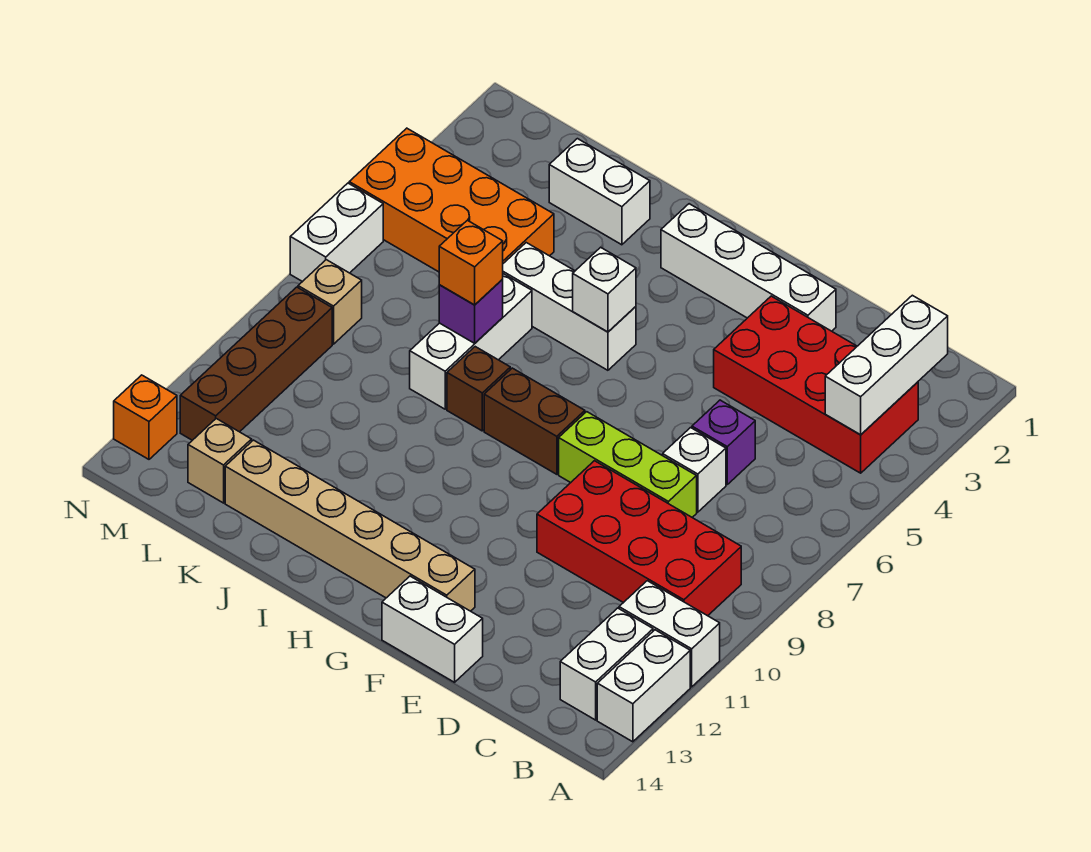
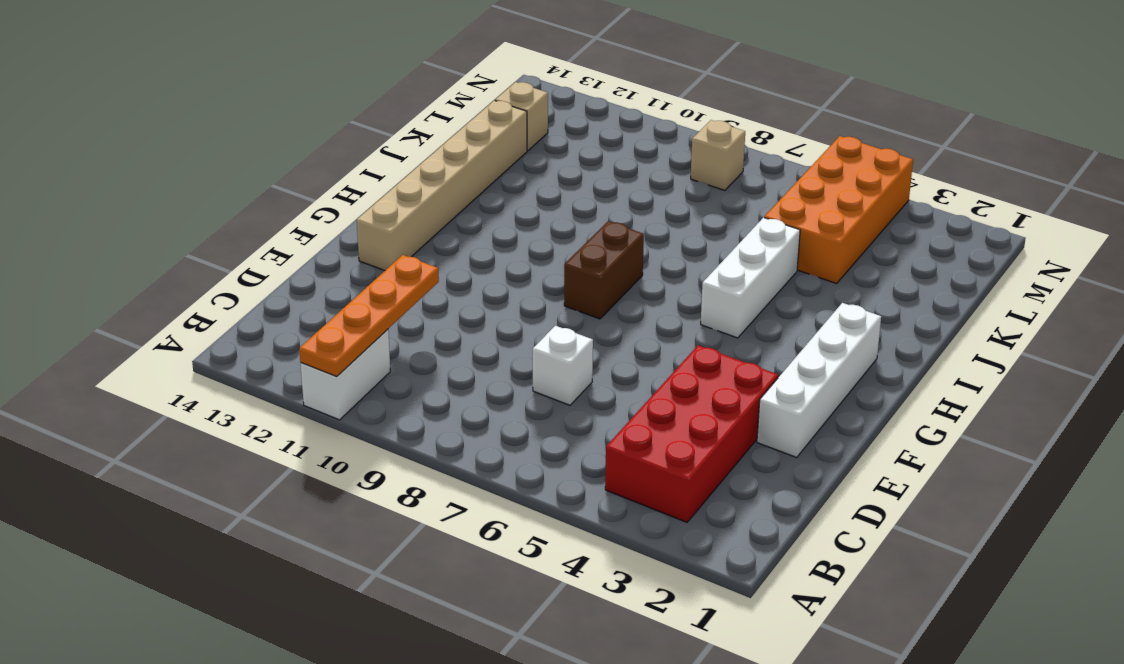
orange 1x4 plate [299,255,439,376] -> none
none -> white 1x2 brick [597,630,690,742]
none -> red 2x4 brick [537,461,741,616]
none -> white 1x2 brick [560,608,653,720]

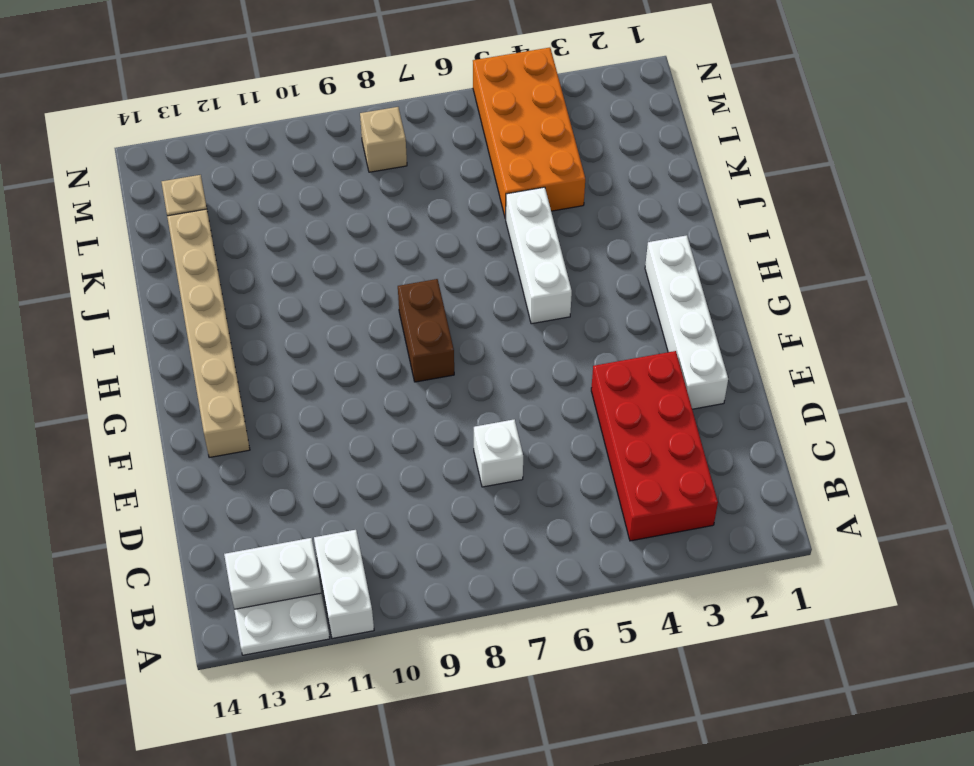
white 1x2 plate [234,593,330,655] -> white 1x2 brick [597,630,690,742]
none -> red 2x4 brick [537,461,741,616]
none -> purple 1x1 brick [692,400,755,484]
none -> lime 1x3 brick [559,412,697,517]

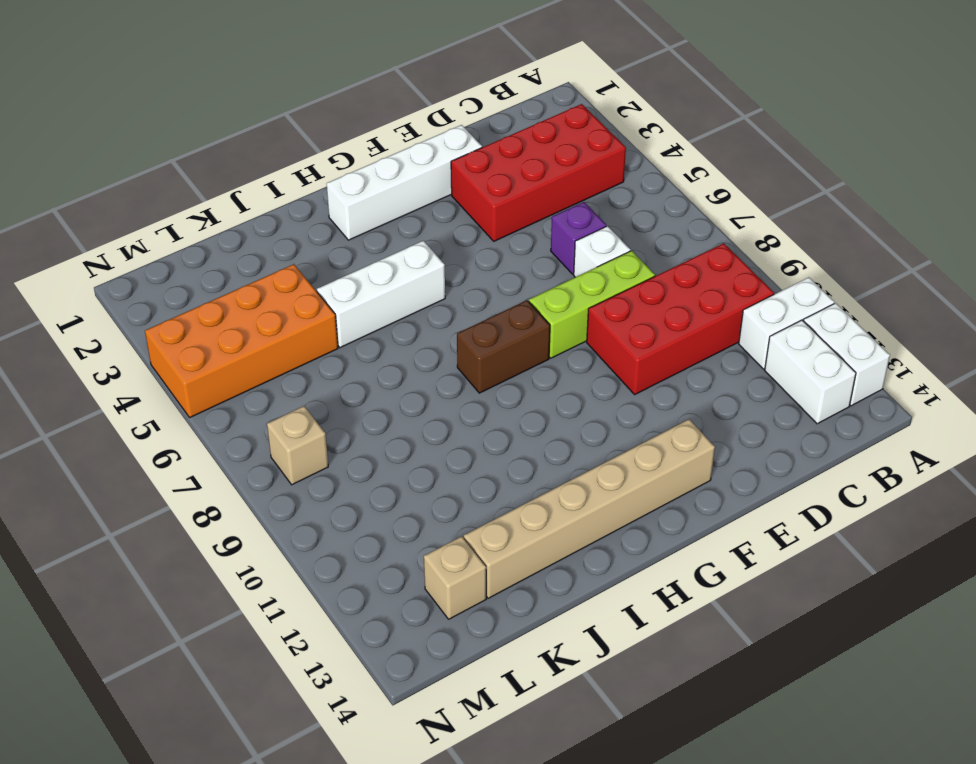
none -> white 1x2 brick [382,576,483,682]
none -> brown 1x1 brick [447,347,510,431]
none -> white 1x2 brick [549,139,650,245]

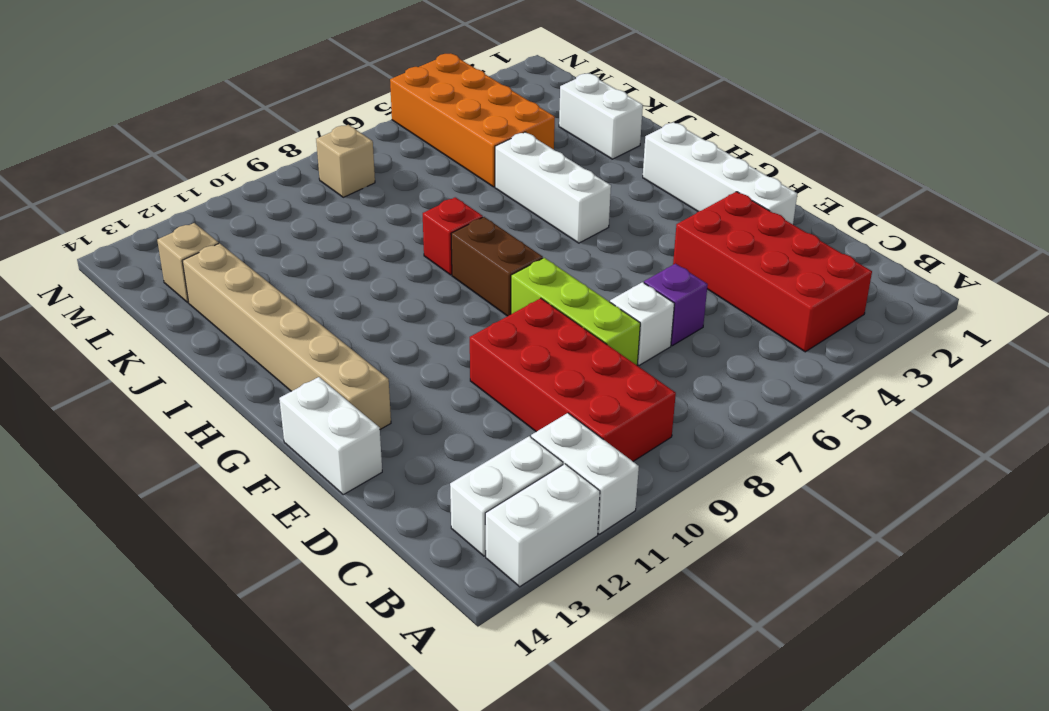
red 1x1 brick [423,197,483,275] -> brown 1x1 brick [447,347,510,431]
none -> white 1x3 brick [410,274,532,409]
none -> brown 1x4 brick [180,287,332,440]
none -> white 1x2 brick [290,183,383,282]

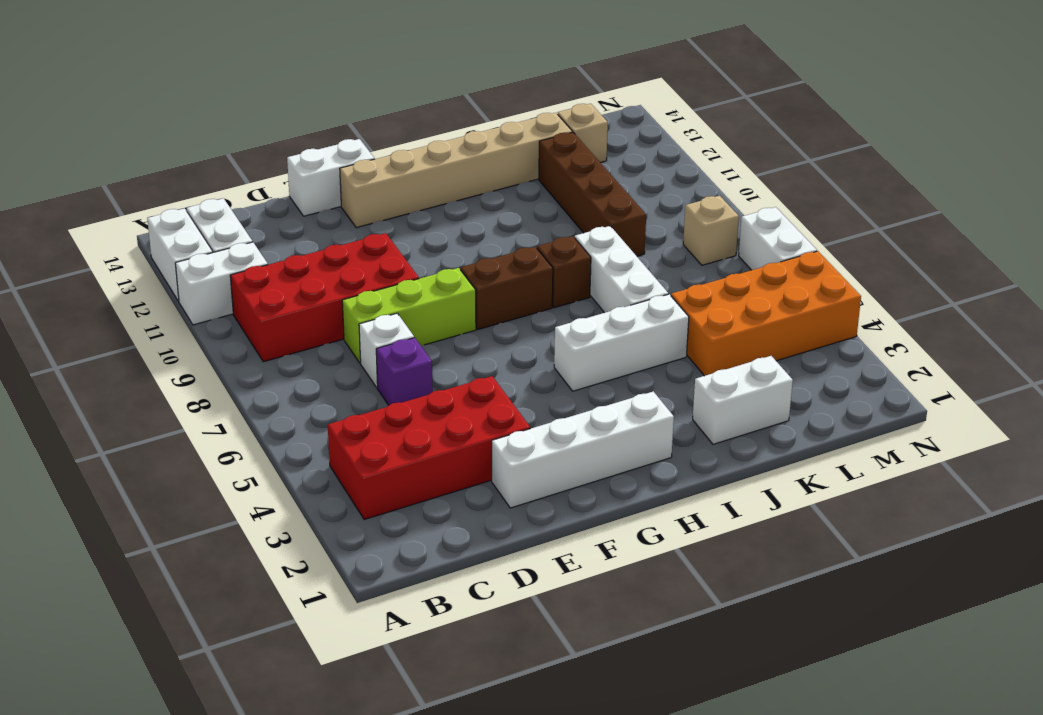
brown 1x4 brick [539,132,646,256] -> brown 1x4 brick moved to [180,287,332,440]
none -> orange 1x1 brick [114,375,177,459]
none -> white 1x3 brick [825,295,948,435]
none -> white 1x1 brick [573,247,636,332]

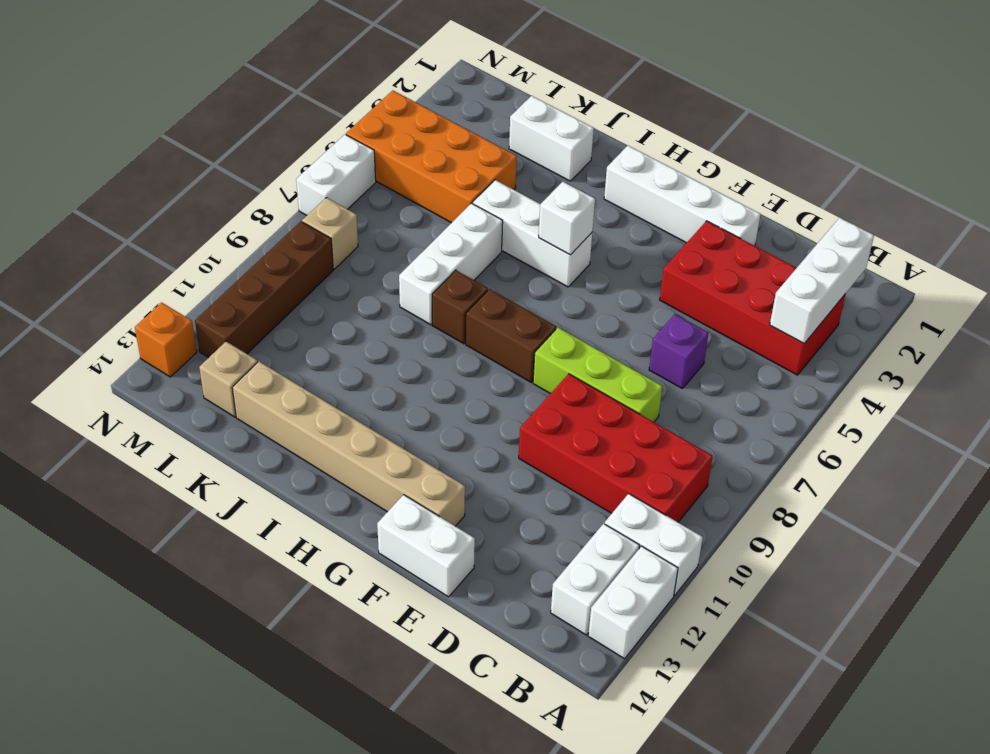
none -> white 1x1 brick [663,428,726,512]
none -> purple 1x1 brick [439,279,503,343]
none -> orange 1x1 brick [439,220,503,305]

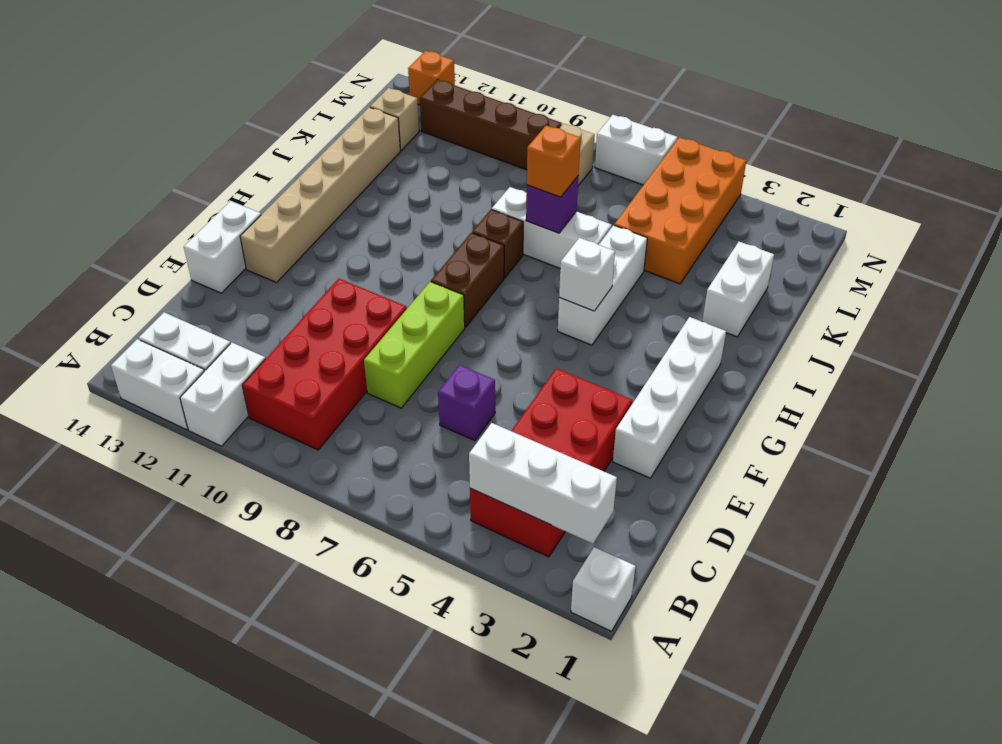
white 1x1 brick [571,547,635,631] -> white 1x1 brick moved to [663,428,726,512]

